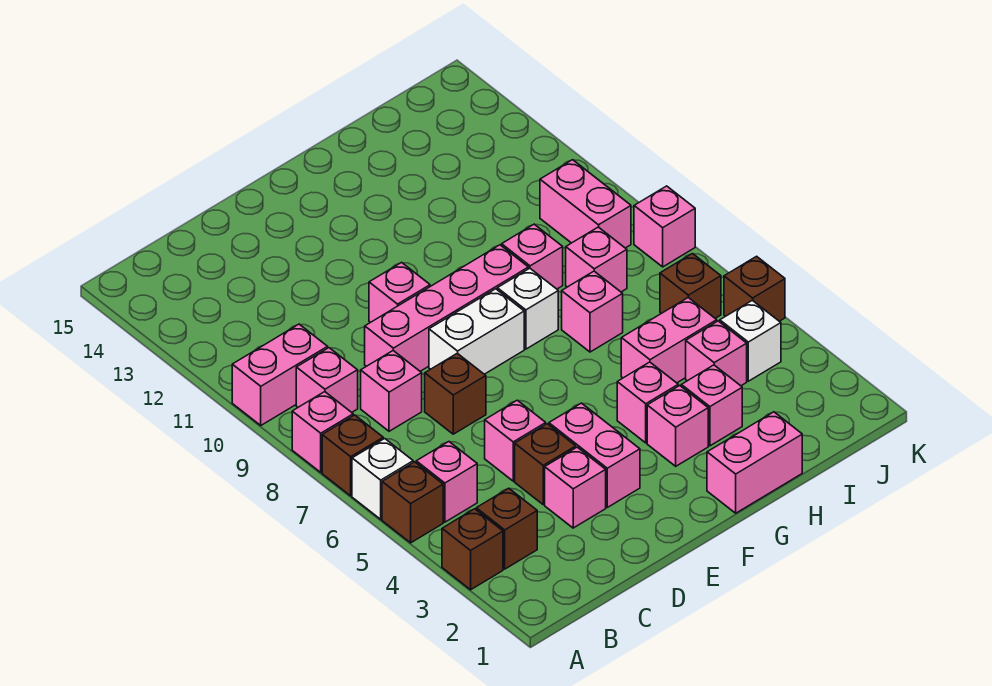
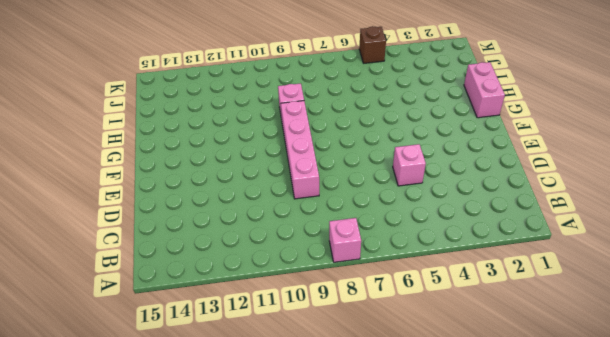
none -> brown 1x1 brick [442,509,503,590]
none -> brown 1x1 brick [382,462,443,543]
none -> white 1x1 brick [352,439,413,519]
none -> brown 1x1 brick [322,415,383,496]

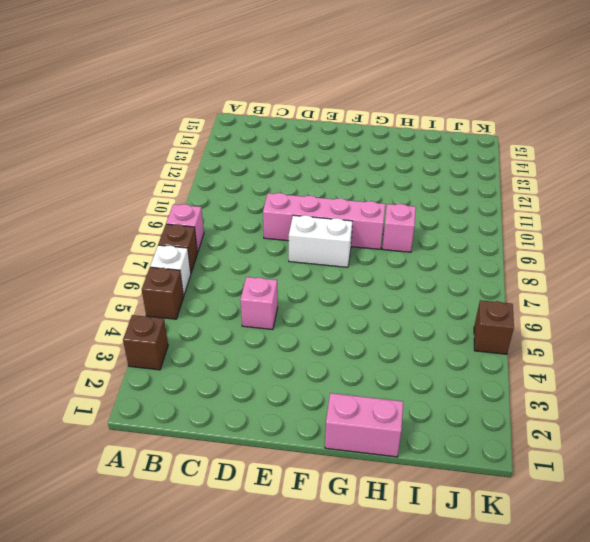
none -> pink 1x2 brick [232,324,328,425]
none -> brown 1x1 brick [476,488,537,569]
none -> pink 1x1 brick [416,442,477,522]
none -> pink 1x1 brick [296,348,358,412]

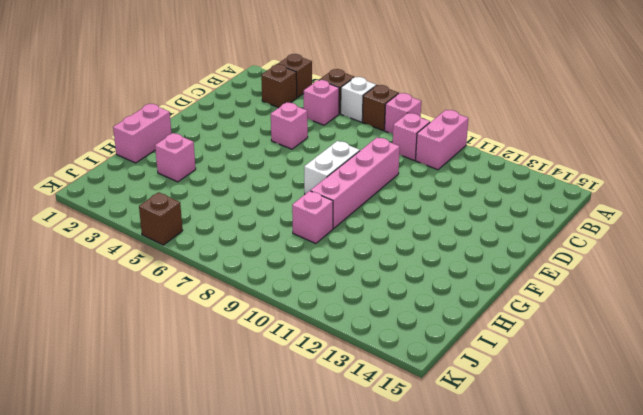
none -> pink 1x1 brick [361,351,422,431]
none -> pink 1x1 brick [545,447,606,528]
none -> brown 1x1 brick [515,424,576,504]
none -> brown 1x1 brick [425,353,486,434]

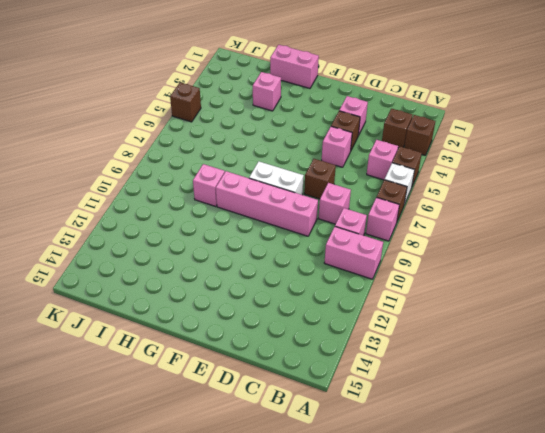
none -> pink 1x2 brick [549,403,640,507]
none -> pink 1x1 brick [369,263,430,322]
none -> pink 1x1 brick [647,386,708,466]
none -> pink 1x1 brick [617,362,678,443]

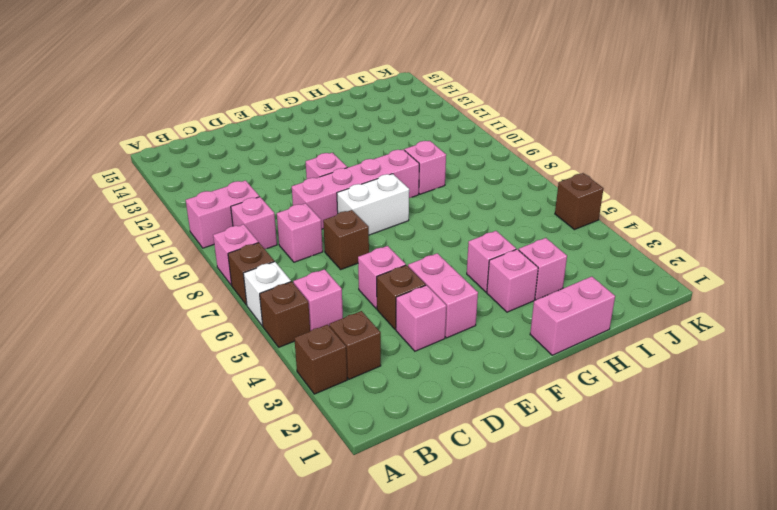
none -> white 1x1 brick [497,268,558,349]
none -> pink 1x2 brick [621,298,717,383]
none -> pink 1x1 brick [562,271,623,352]
none -> pink 1x1 brick [686,321,747,386]

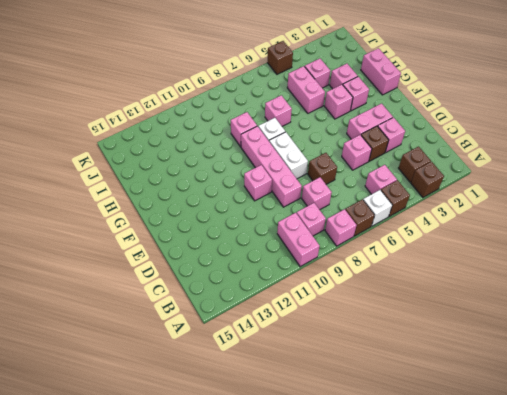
none -> pink 1x1 brick [566,227,627,292]
none -> white 1x1 brick [720,300,781,381]
none -> brown 1x1 brick [660,254,721,318]
none -> pink 1x2 brick [540,160,631,248]

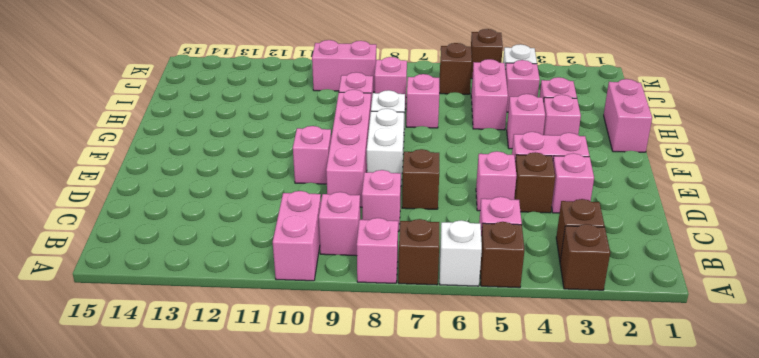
none -> pink 1x1 brick [634,186,695,267]

